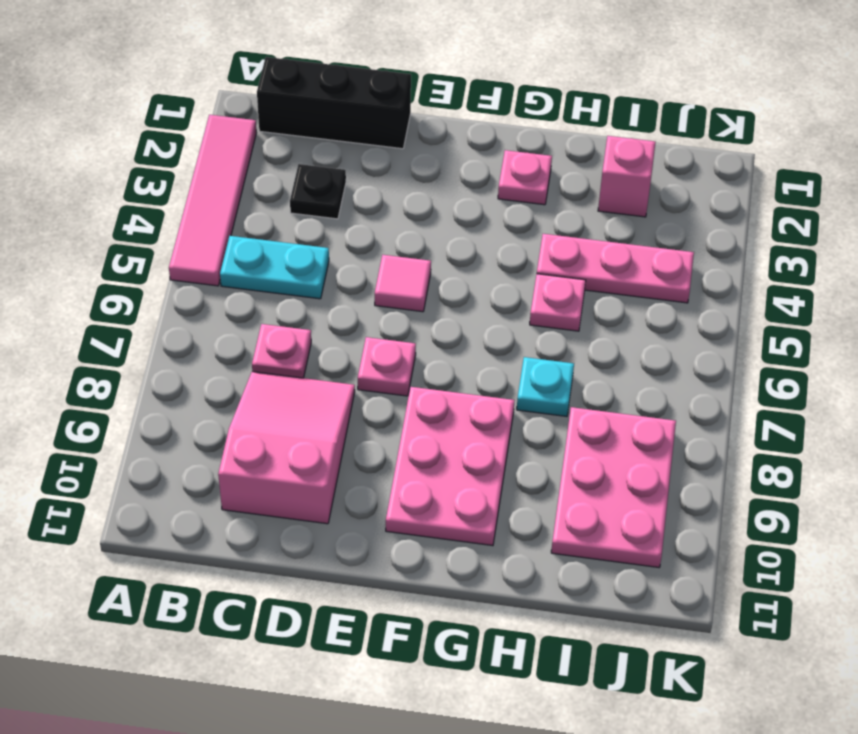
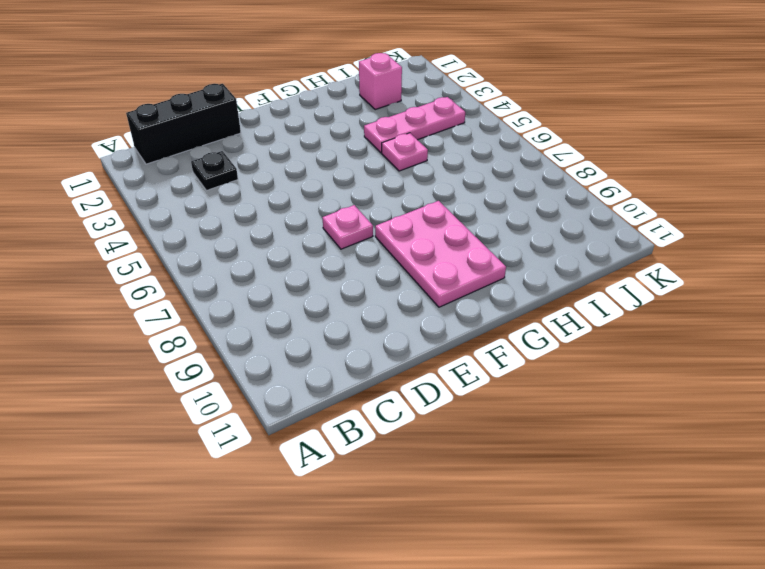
none -> pink 1x4 tile [169,115,256,286]
none -> cyan 1x2 plate [220,236,329,299]
none -> pink 1x1 plate [252,324,311,378]

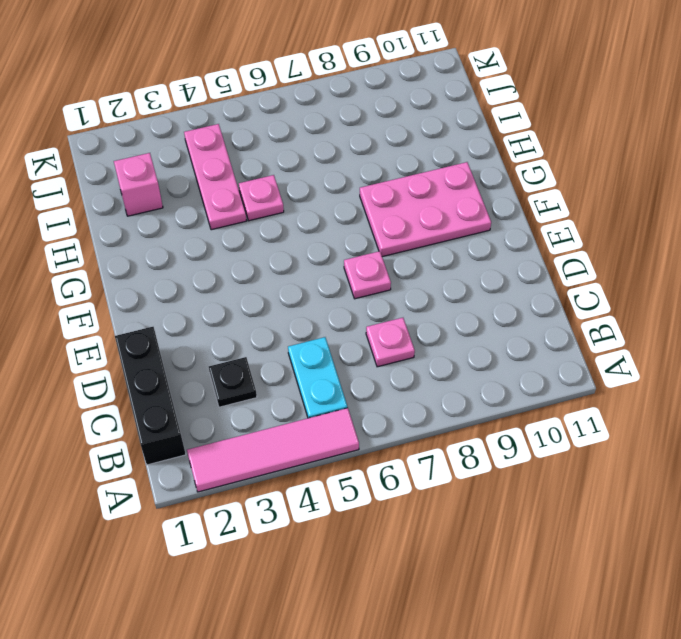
none -> pink 2x3 slope [218,372,355,524]
none -> pink 1x1 tile [375,255,431,312]
none -> pink 1x1 plate [498,150,552,205]

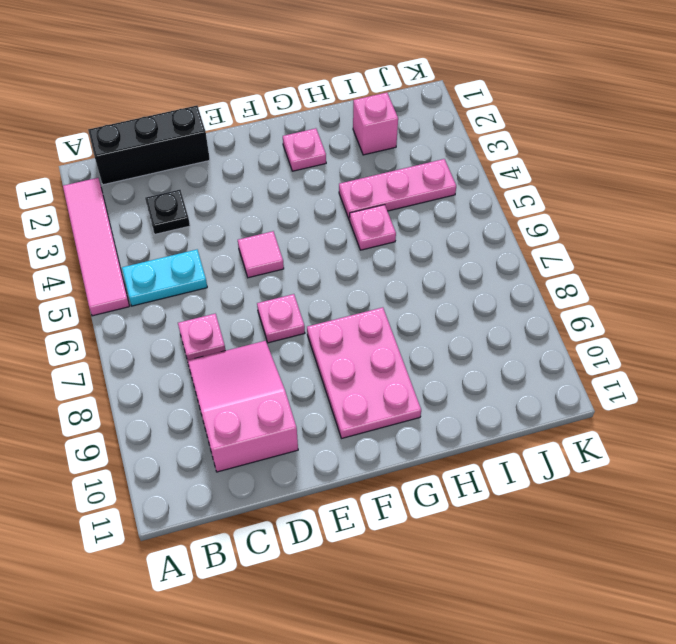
none -> cyan 1x1 plate [517,357,574,416]
none -> pink 2x3 plate [551,407,676,567]

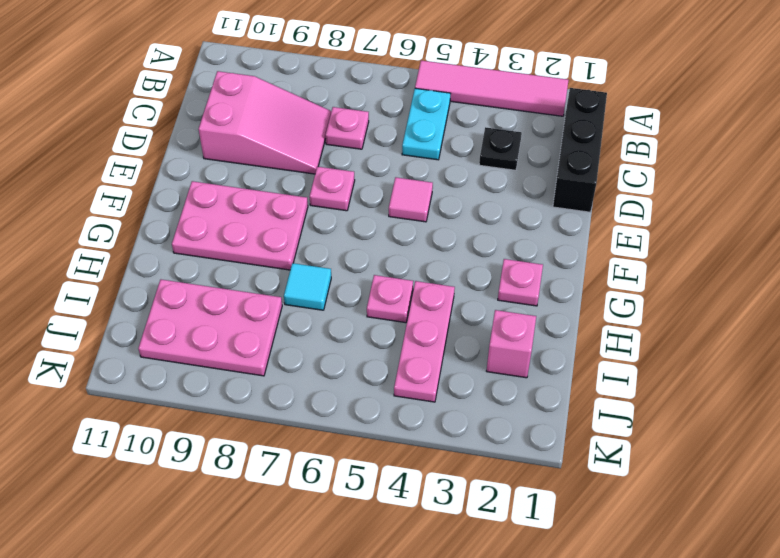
cyan 1x1 tile [284,263,331,310] -> cyan 1x1 plate [517,357,574,416]

